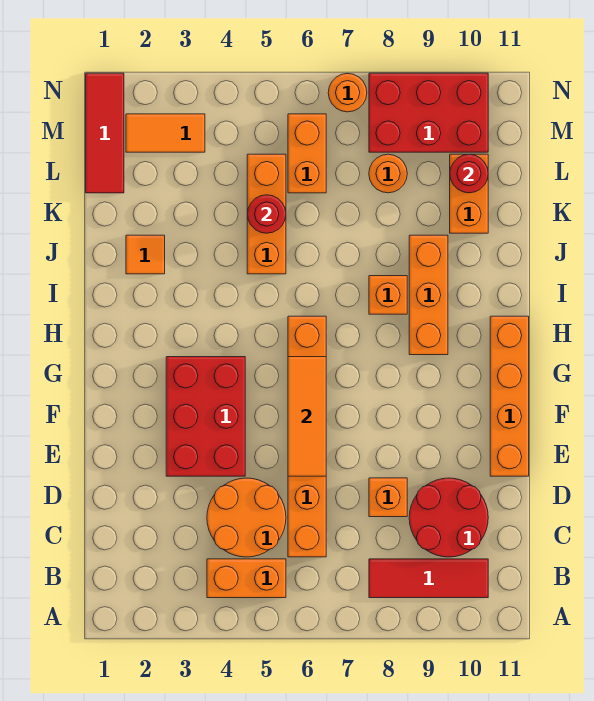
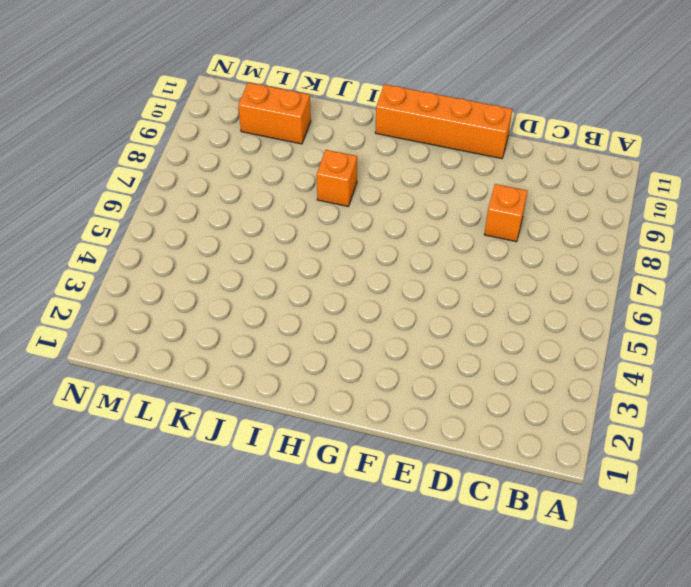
none -> orange 1x2 brick [207,559,286,598]
none -> red 1x3 tile [369,559,488,598]
none -> orange 2x2 round brick [207,478,286,557]

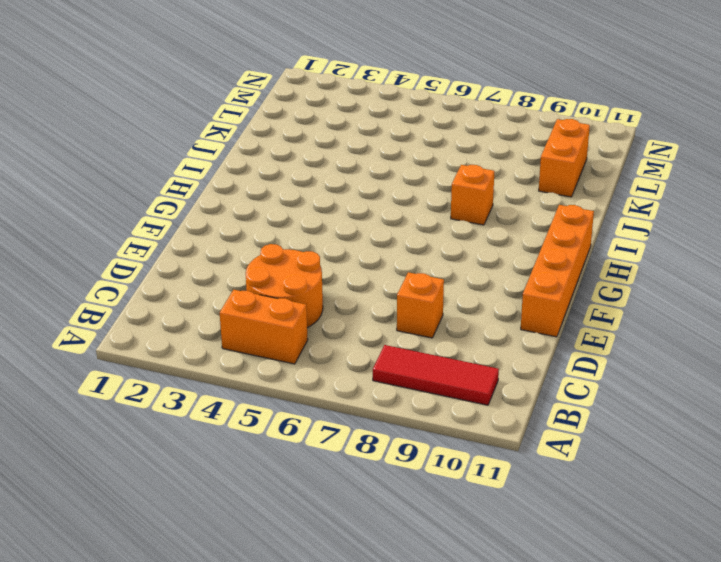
none -> orange 1x6 brick [288,316,326,557]
none -> red 2x2 round brick [409,478,488,557]
none -> red 2x3 brick [166,357,245,476]

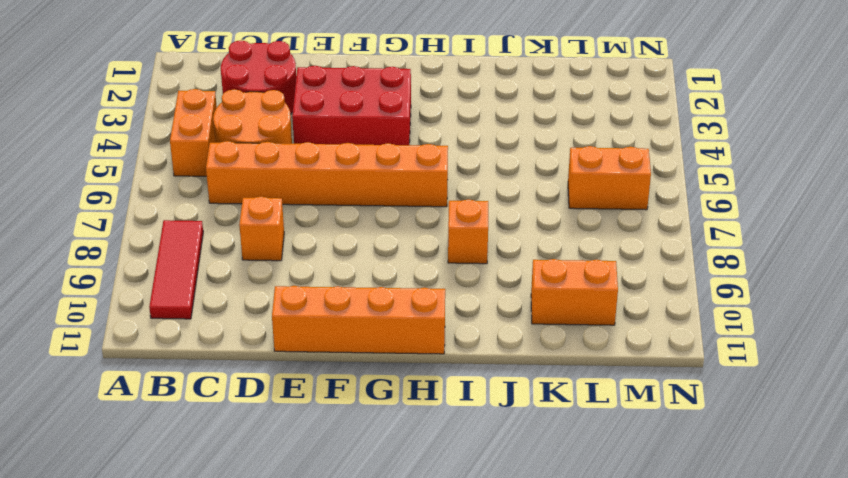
red 2x2 round brick [221,41,296,114] -> red 2x2 round brick moved to [409,478,488,557]
none -> orange 1x3 brick [409,235,448,355]
none -> orange 1x1 tile [126,235,165,274]
none -> orange 1x3 brick [247,154,286,274]

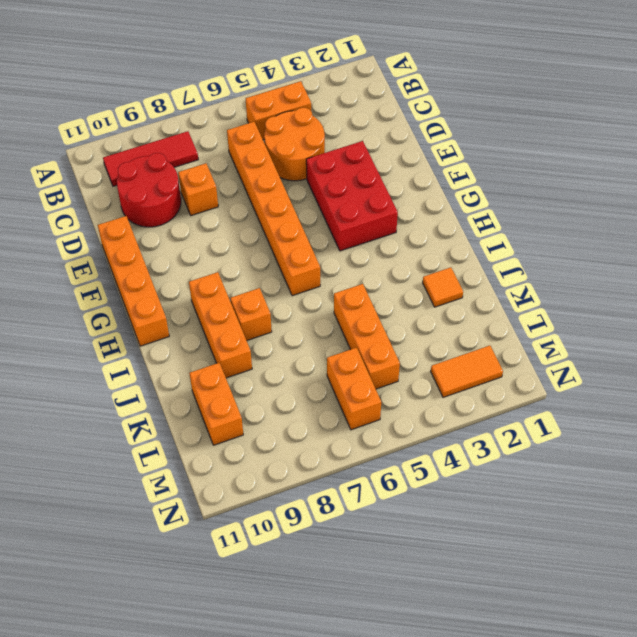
none -> red 1x3 tile [86,73,124,193]
none -> orange 1x1 round brick [369,154,407,193]
none -> red 2x3 brick [369,73,488,152]

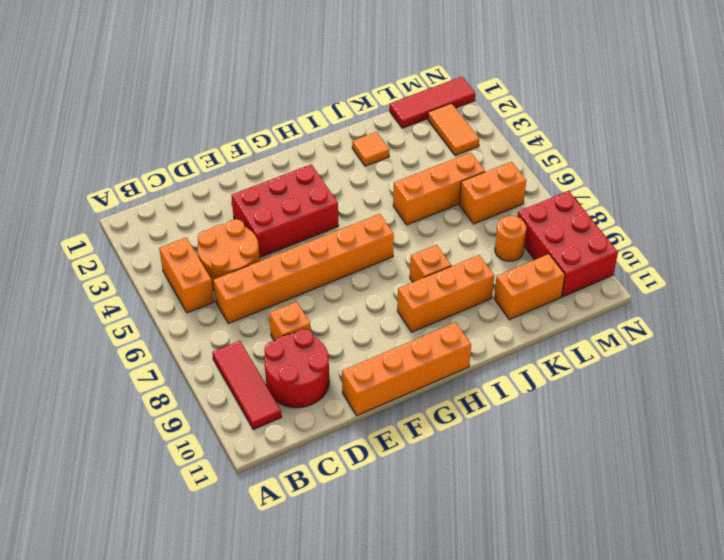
none -> orange 1x1 round brick [328,73,367,112]
none -> orange 1x3 tile [288,357,326,476]
none -> red 1x1 round brick [247,195,286,233]

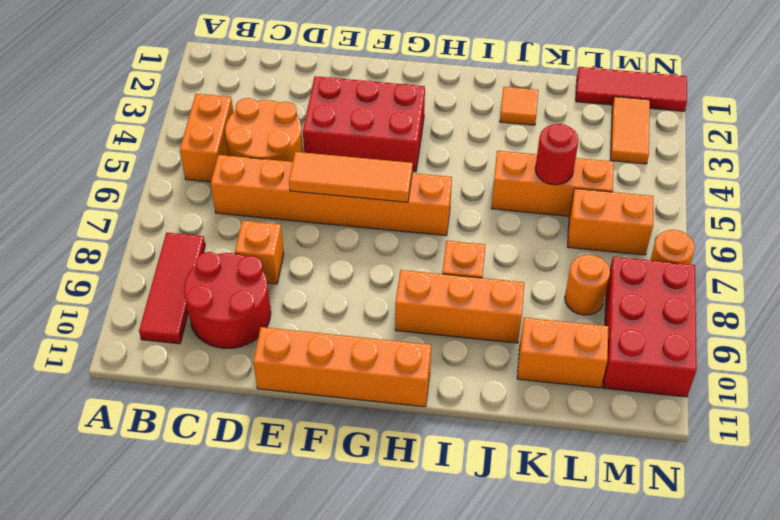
none -> red 1x1 round brick [450,154,488,193]

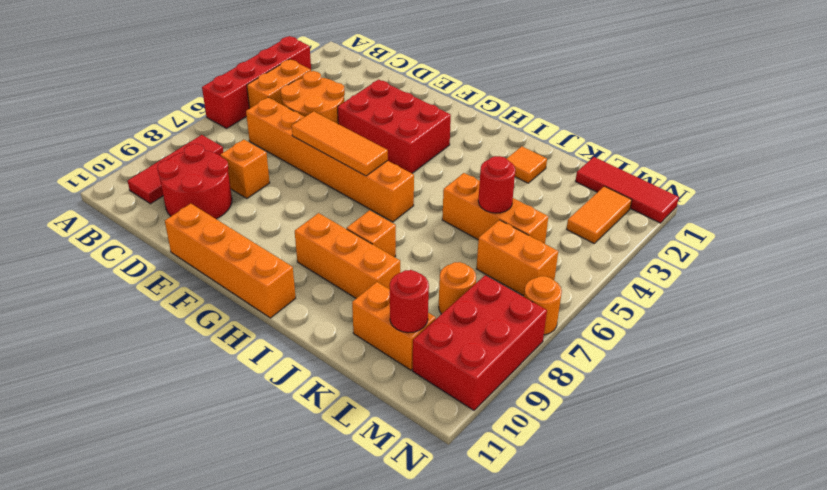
red 1x4 brick [202,36,311,128] -> none

